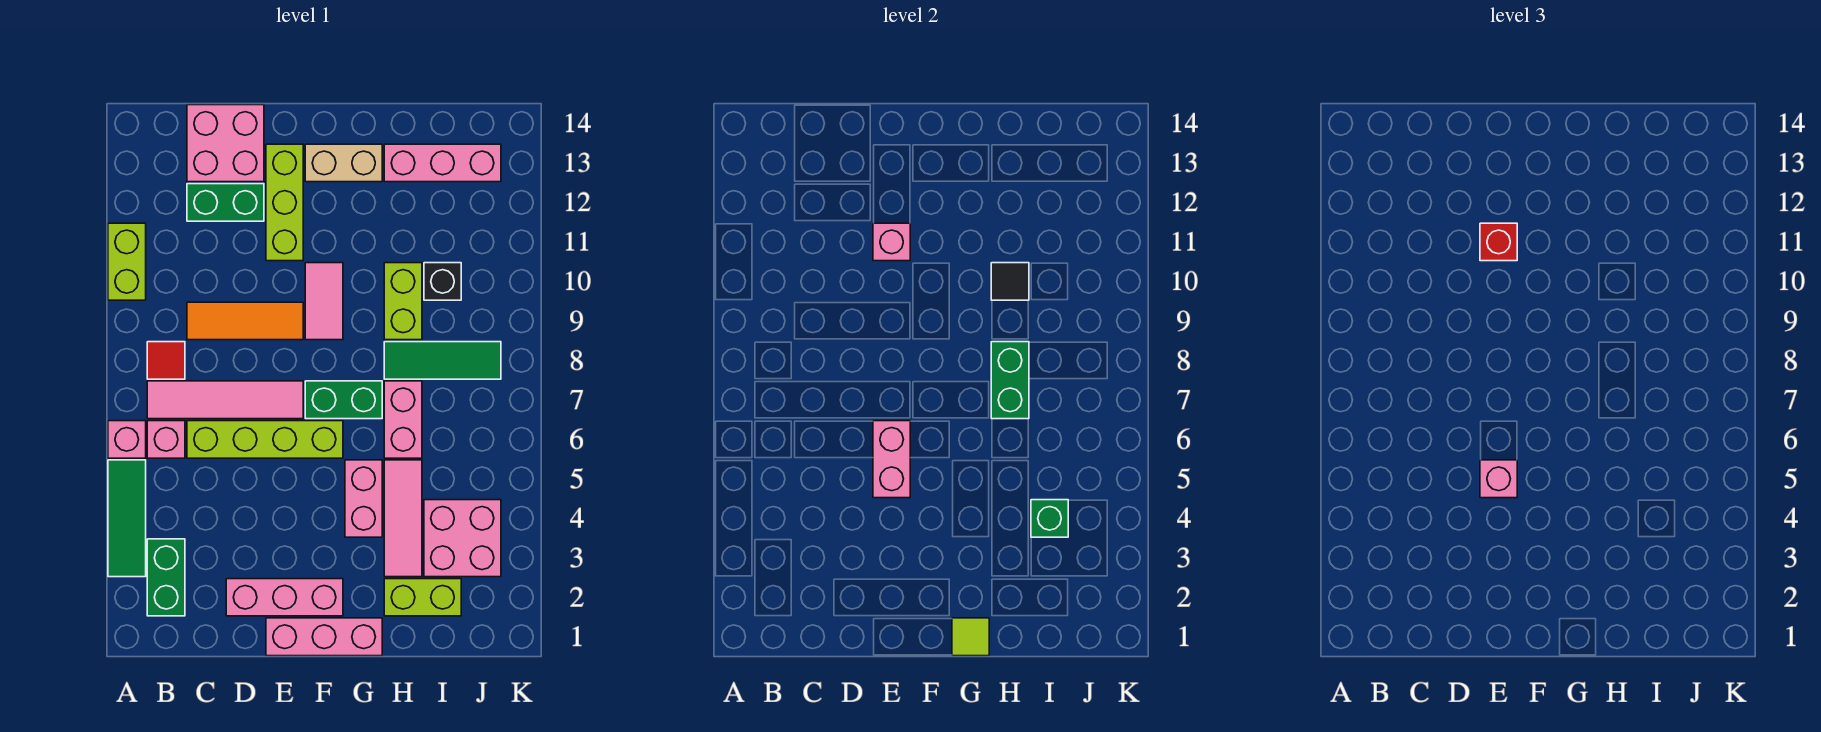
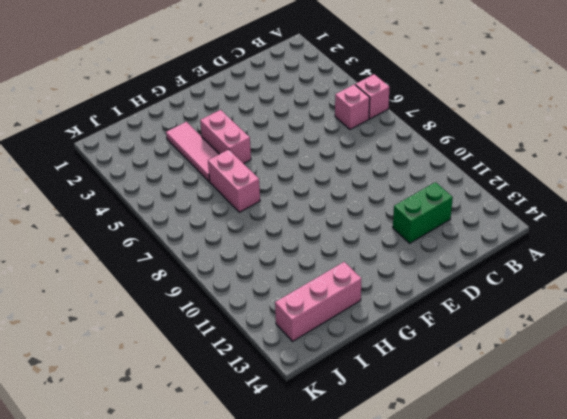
none -> green 1x3 tile [108,460,146,577]
none -> lime 1x2 brick [108,223,146,300]
none -> green 1x2 brick [147,539,185,616]
none -> pink 1x4 tile [147,381,303,419]

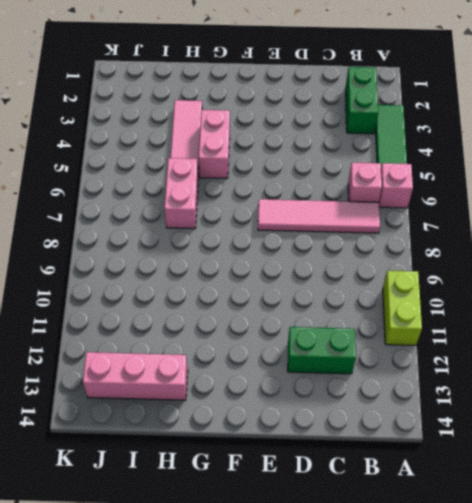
none -> red 1x1 tile [147,342,185,379]
none -> lime 1x4 brick [187,421,343,458]
none -> orange 1x3 tile [187,302,303,340]
none -> pink 2x2 brick [187,105,264,182]

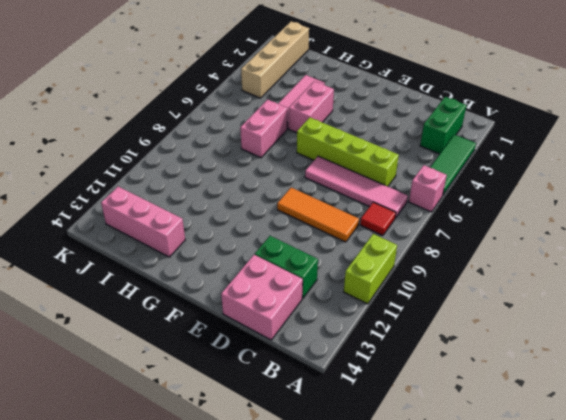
tan 1x4 brick [241,21,309,98] -> pink 2x2 brick [424,500,501,577]
none -> pink 1x1 brick [147,421,185,458]
none -> pink 1x3 brick [226,579,343,616]
none -> pink 1x3 brick [266,618,382,656]
none -> lime 1x3 brick [266,144,303,261]

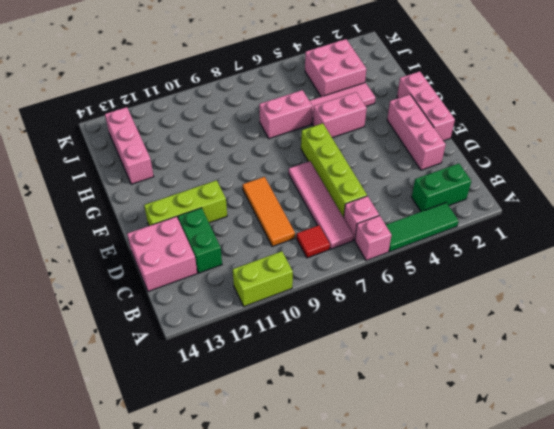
none -> green 1x2 brick [305,381,382,419]
none -> pink 1x2 tile [305,263,343,340]
none -> tan 1x2 brick [305,144,382,182]
none -> lime 1x2 brick [384,579,461,616]

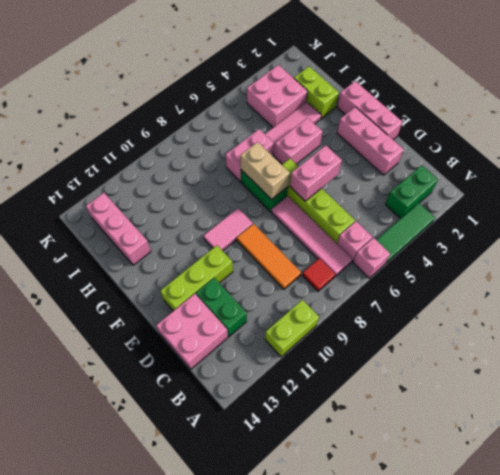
tan 1x2 brick [240,142,290,200] -> tan 1x2 brick moved to [305,144,382,182]
none -> green 1x3 tile [384,342,501,379]
none -> lime 1x2 brick [384,263,422,340]
none -> black 1x1 brick [424,263,461,300]
none -> pink 1x1 brick [873,223,910,261]

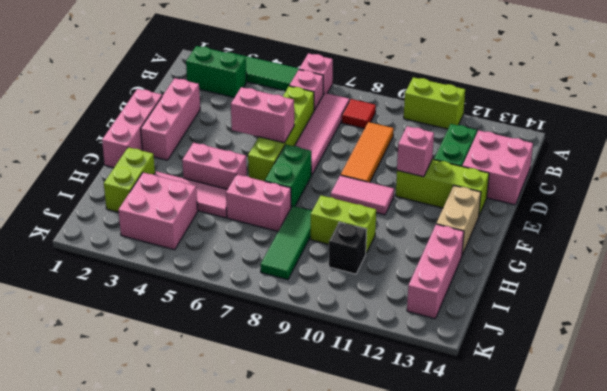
none -> lime 1x1 tile [952,618,989,656]
none -> green 1x2 brick [991,342,1029,419]
none -> black 1x1 tile [991,263,1029,300]
none -> green 1x1 brick [1031,500,1068,537]

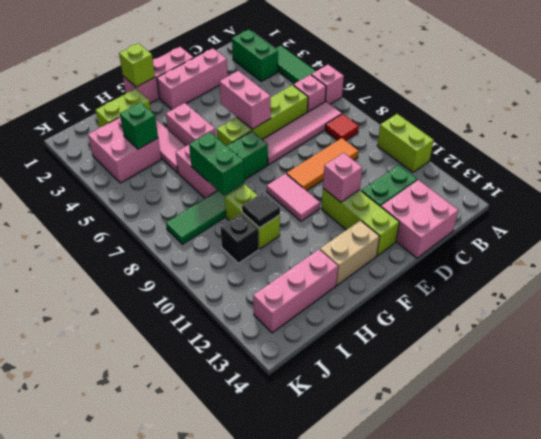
lime 1x1 brick [119,43,155,87] -> lime 1x1 tile [952,618,989,656]
none -> pink 1x1 brick [1480,460,1517,498]
none -> red 1x1 brick [1480,223,1517,261]

